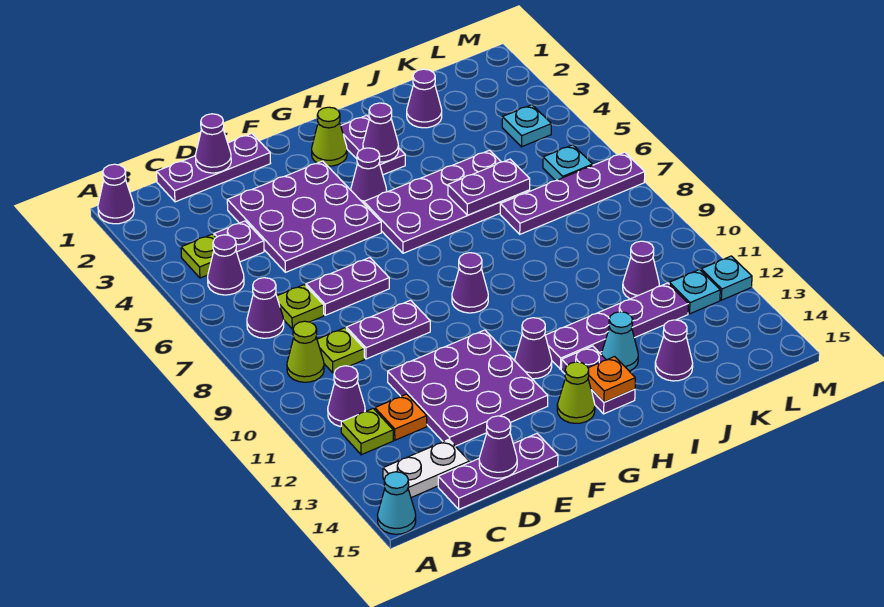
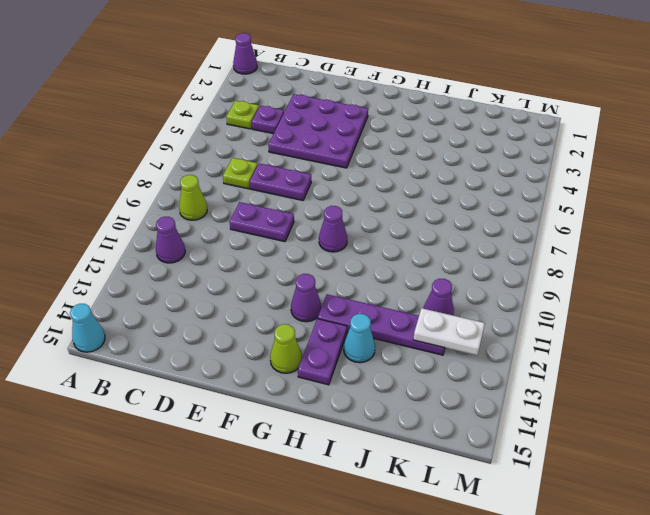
white 1x2 plate [413,308,485,355] -> white 1x2 plate moved to [383,440,469,498]
none -> purple 1x1 cone [208,235,244,295]
none -> purple 1x1 cone [247,278,284,338]
none -> lime 1x1 plate [341,409,393,455]
none -> purple 1x3 plate [157,133,271,202]

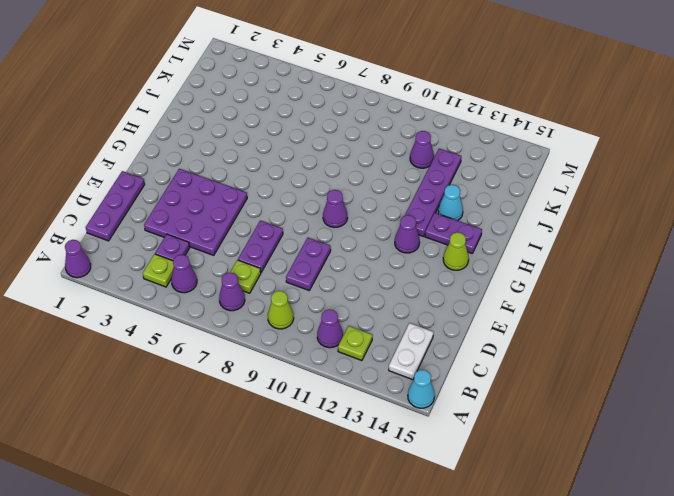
none -> lime 1x1 plate [317,328,364,373]
none -> orange 1x1 plate [375,394,427,440]
none -> purple 1x3 plate [438,434,558,509]
none -> purple 3x3 plate [388,330,548,446]

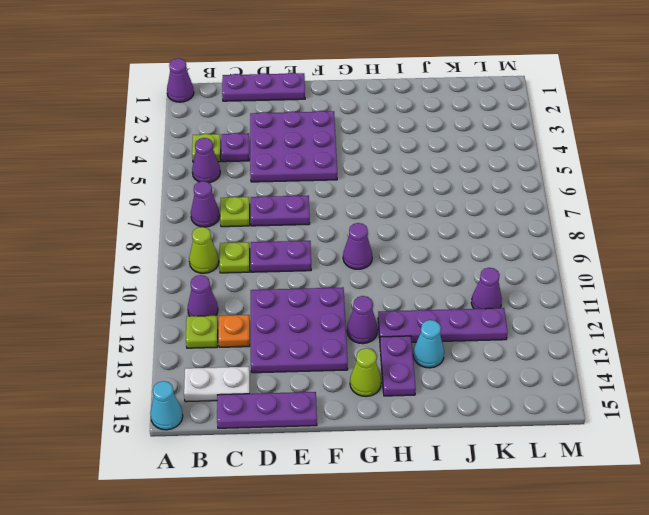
none -> lime 1x1 cone [312,107,347,166]
none -> purple 1x1 cone [351,148,387,203]
none -> purple 2x4 plate [364,150,530,253]
none -> purple 1x2 plate [341,115,405,175]

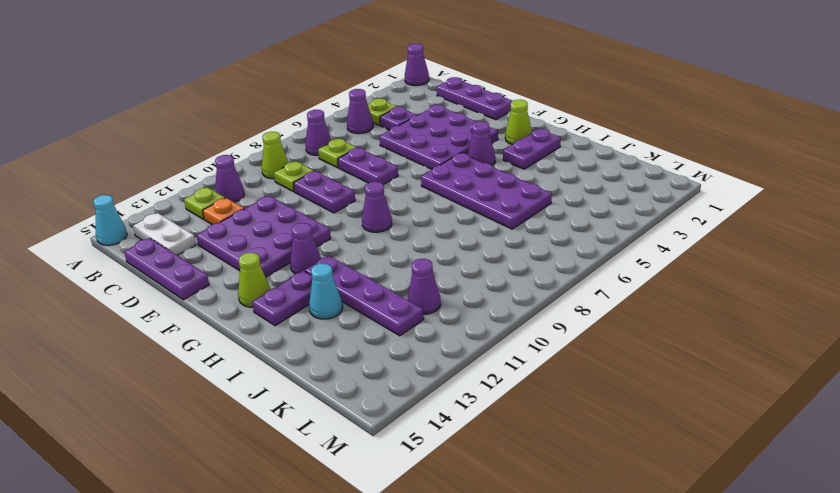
none -> purple 1x1 cone [407,69,442,128]
none -> purple 1x4 plate [500,152,645,234]
none -> purple 1x1 cone [655,320,693,381]
none -> cyan 1x1 plate [502,105,551,147]

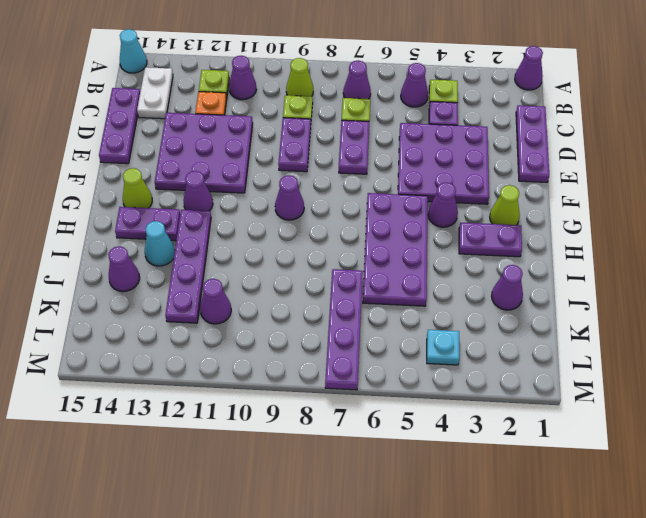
none -> cyan 1x1 plate [543,145,593,181]
none -> cyan 1x1 plate [669,269,720,314]
none -> cyan 1x1 plate [701,256,752,300]
none -> purple 1x1 cone [195,114,231,173]

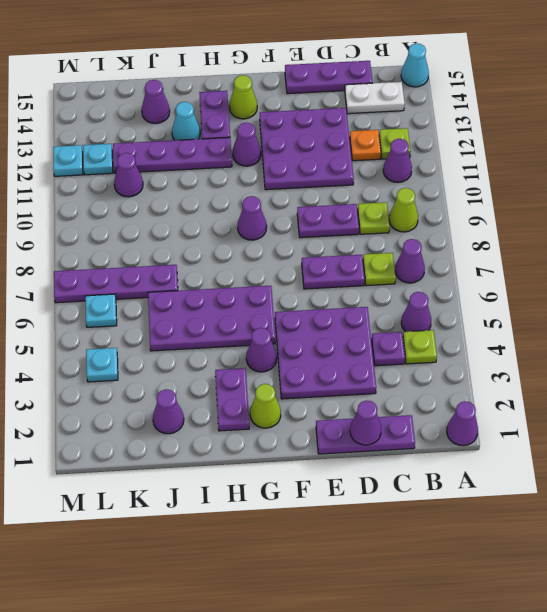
none -> purple 1x1 cone [479,416,517,478]
none -> purple 1x1 cone [363,103,399,162]
none -> orange 1x1 plate [588,357,635,402]
none -> purple 1x2 plate [448,159,530,215]

